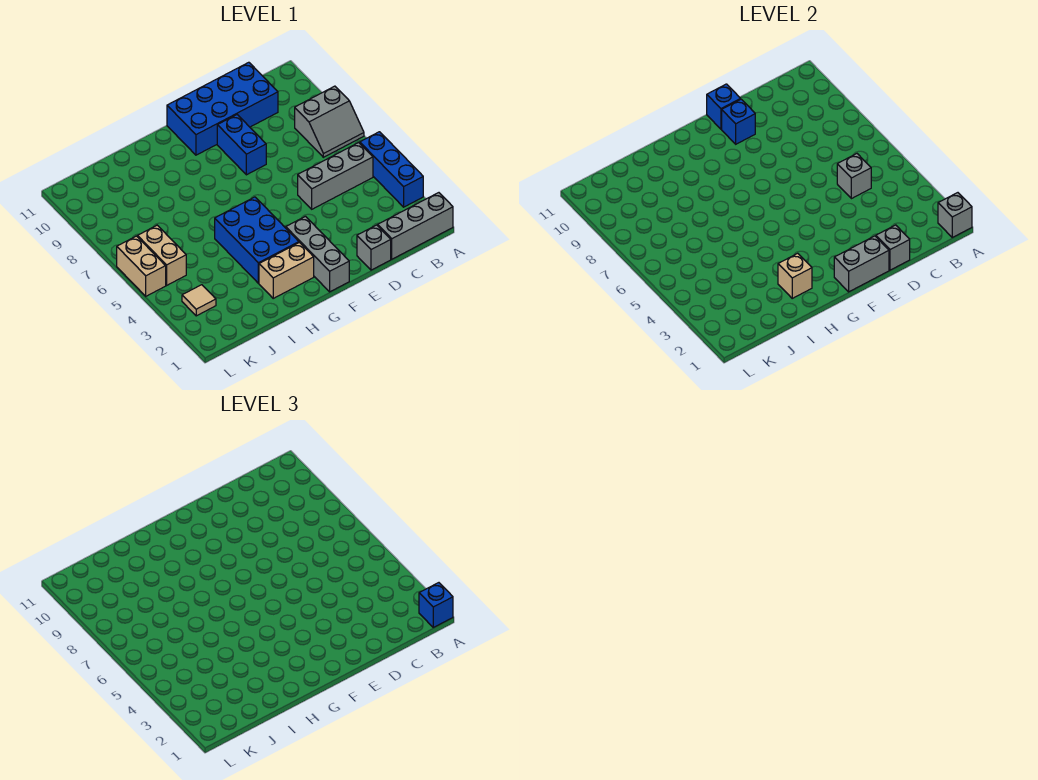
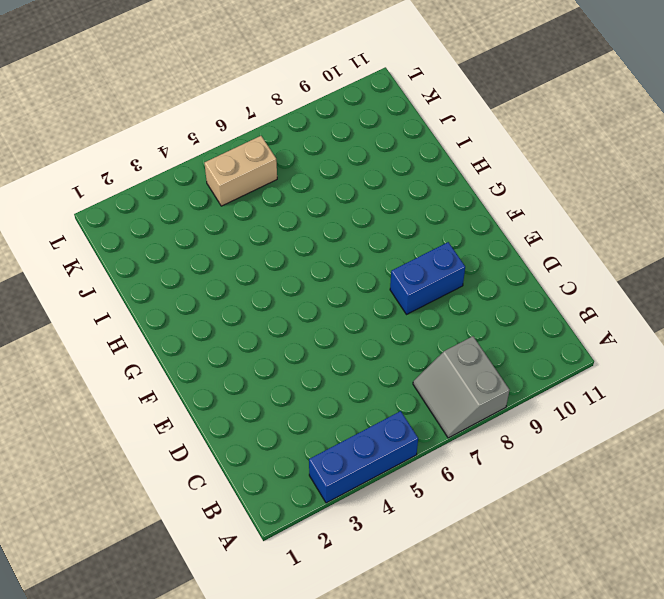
none -> grey 1x3 brick [378,193,453,259]
none -> grey 1x3 brick [298,143,373,209]
none -> blue 2x4 brick [167,62,278,155]

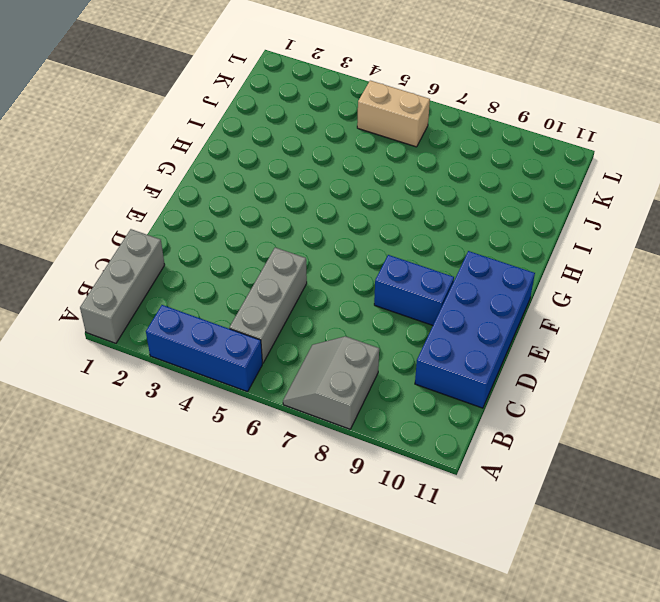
none -> grey 1x1 brick [357,225,391,270]
none -> grey 1x3 brick [286,216,349,292]
none -> tan 1x2 brick [259,243,314,298]

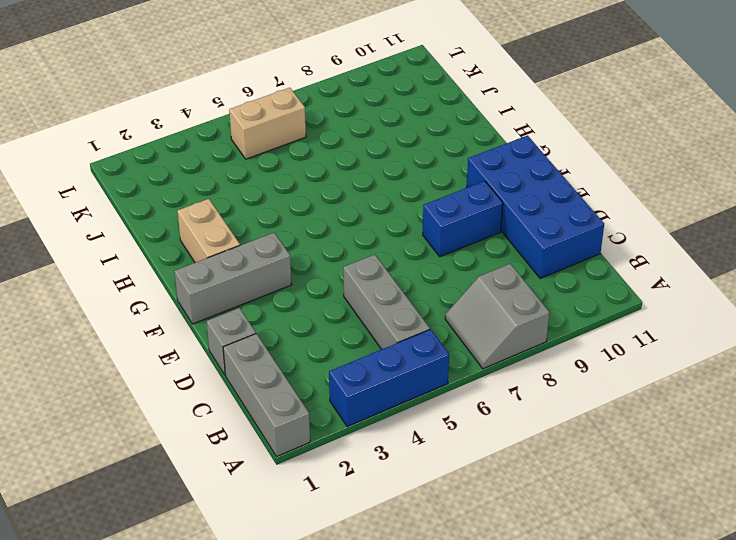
none -> blue 2x3 brick [215,197,299,283]
none -> tan 1x1 tile [182,285,216,316]
none -> tan 1x2 brick [117,236,166,296]

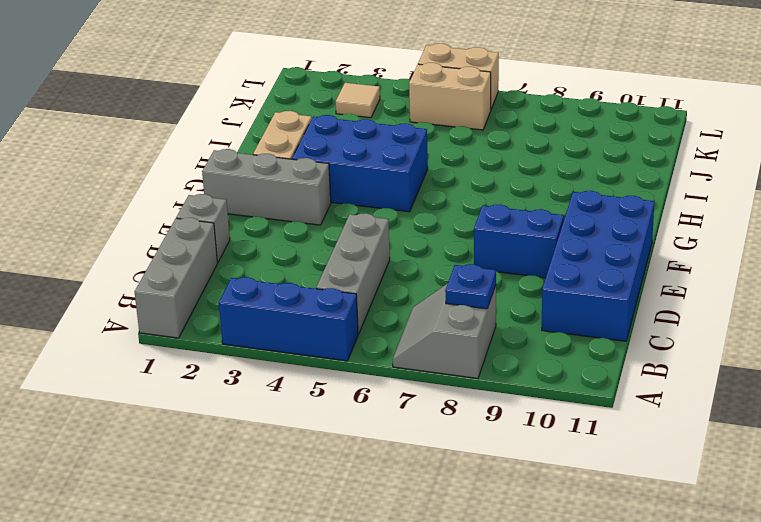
blue 1x1 plate [445,264,496,309] -> none
none -> grey 1x1 brick [938,193,972,237]
none -> grey 1x1 brick [837,154,871,199]
none -> grey 1x1 brick [876,225,910,270]

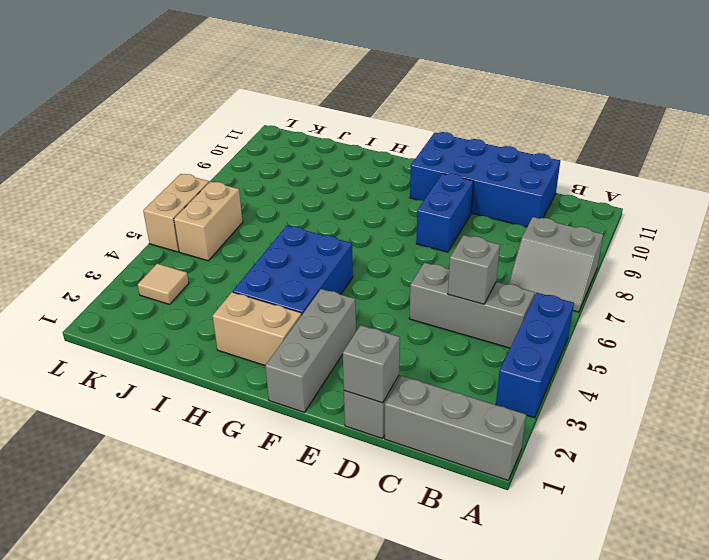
none -> grey 1x1 brick [938,193,972,237]
none -> grey 1x2 brick [834,236,889,292]
none -> blue 1x1 brick [722,99,755,144]

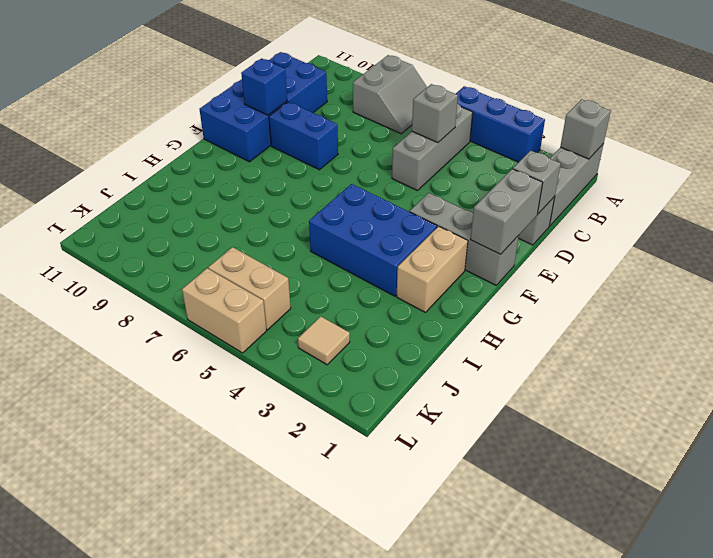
none -> blue 1x1 brick [707,84,741,129]
none -> tan 1x1 brick [778,253,812,298]
none -> blue 1x1 brick [419,583,453,627]

